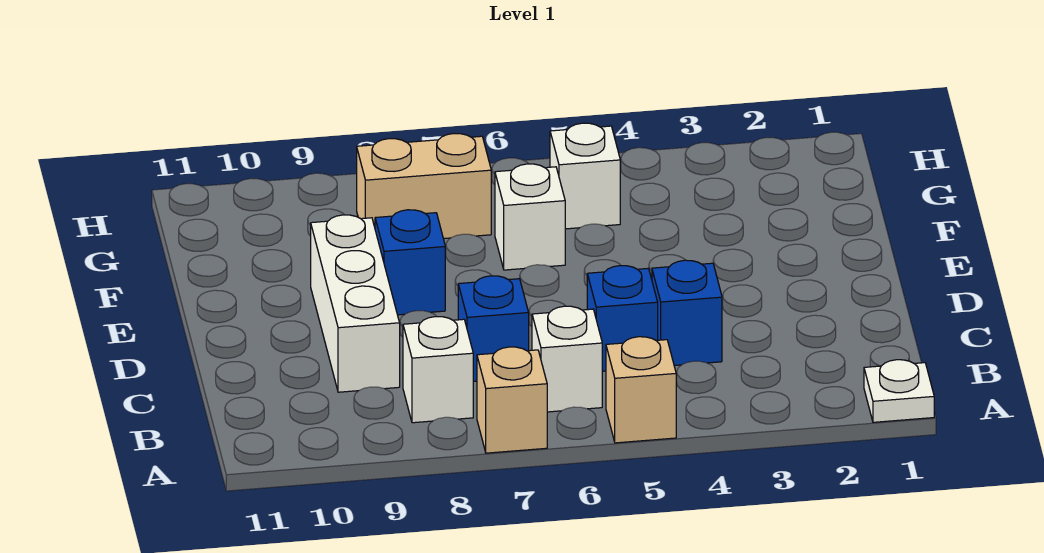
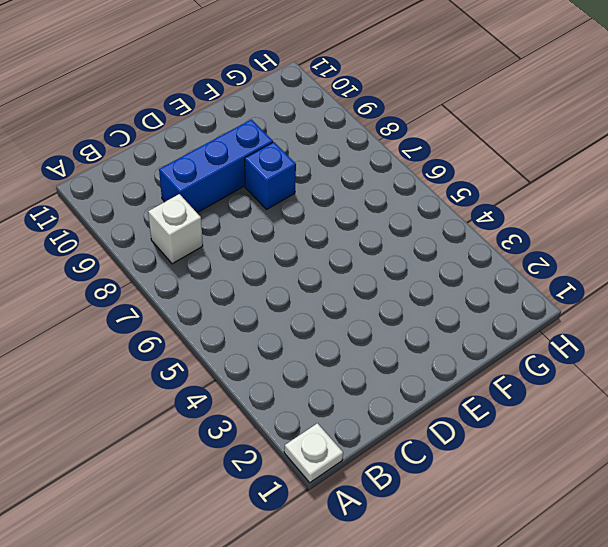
blue 1x3 brick [159,119,273,213] -> white 1x3 brick [311,215,400,392]
none -> tan 1x1 brick [606,337,676,443]
none -> tan 1x1 brick [477,347,547,453]
none -> white 1x1 brick [532,306,602,412]

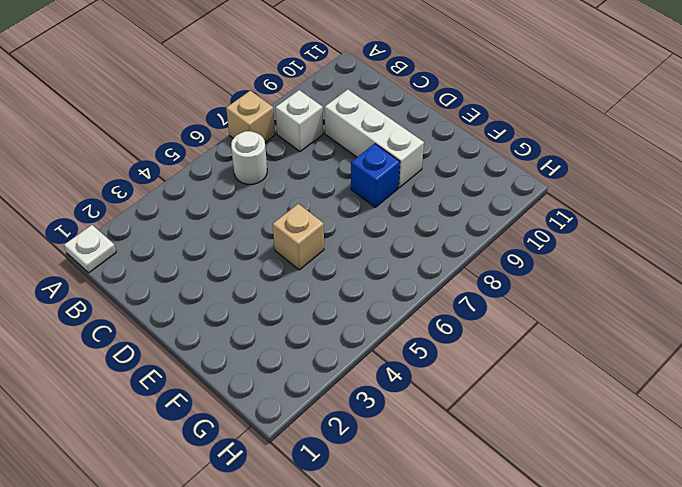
white 1x1 round brick [231,131,267,184] -> white 1x1 brick [532,306,602,412]
tan 1x1 brick [273,204,324,270] -> tan 1x1 brick moved to [606,337,676,443]
none -> blue 1x1 brick [652,260,722,366]
none -> blue 1x1 brick [587,266,658,371]
none -> blue 1x1 brick [458,276,529,382]

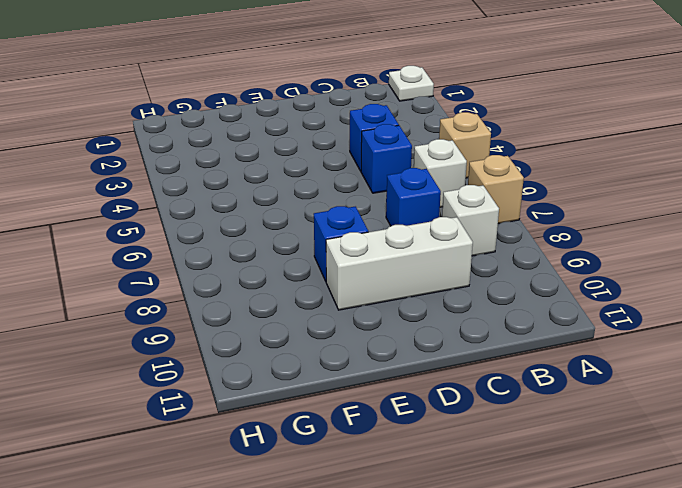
none -> white 1x1 brick [495,164,565,270]
none -> white 1x1 brick [550,123,620,229]
none -> tan 1x2 brick [357,134,491,239]

